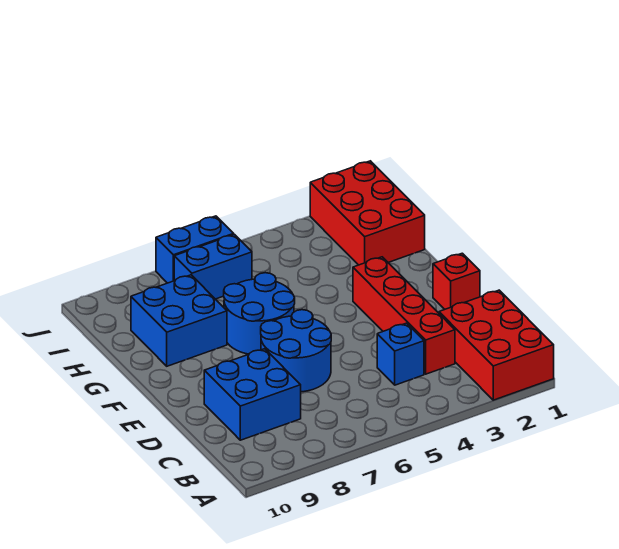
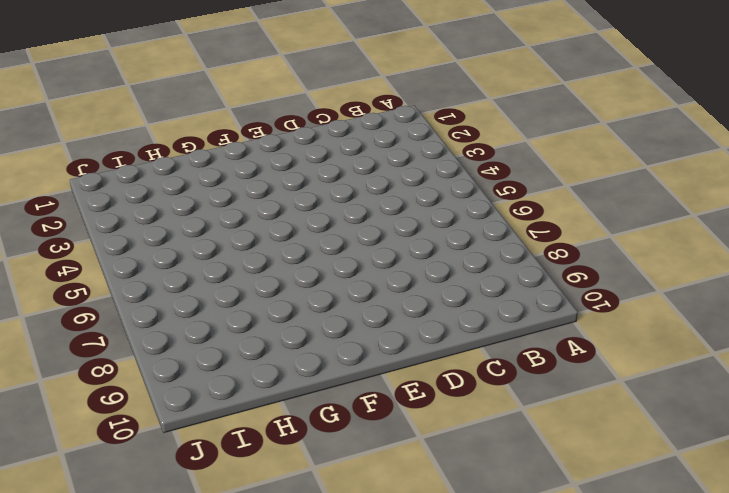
none -> red 2x3 brick [439,290,554,400]
none -> red 1x4 brick [353,257,455,374]

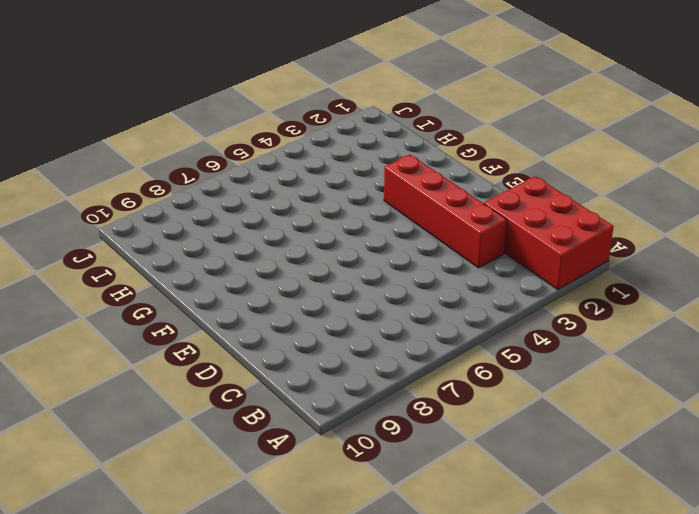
none -> blue 1x1 brick [377,323,424,385]
none -> blue 2x2 brick [204,349,301,440]

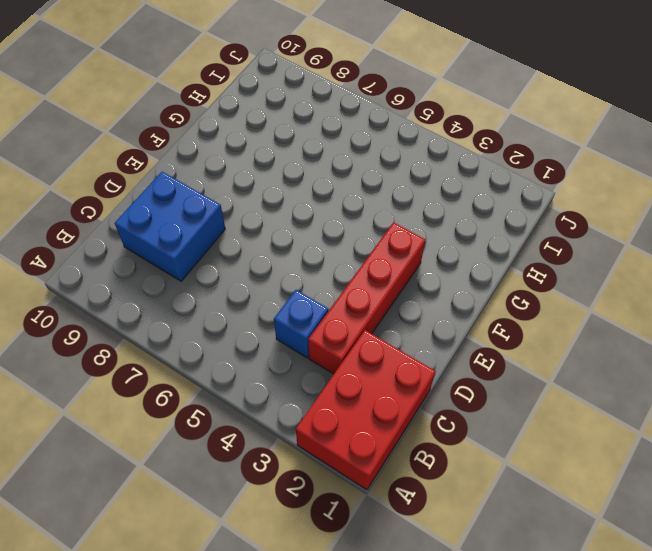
none -> blue 2x2 round brick [261,310,331,392]
none -> red 1x1 brick [433,253,480,309]

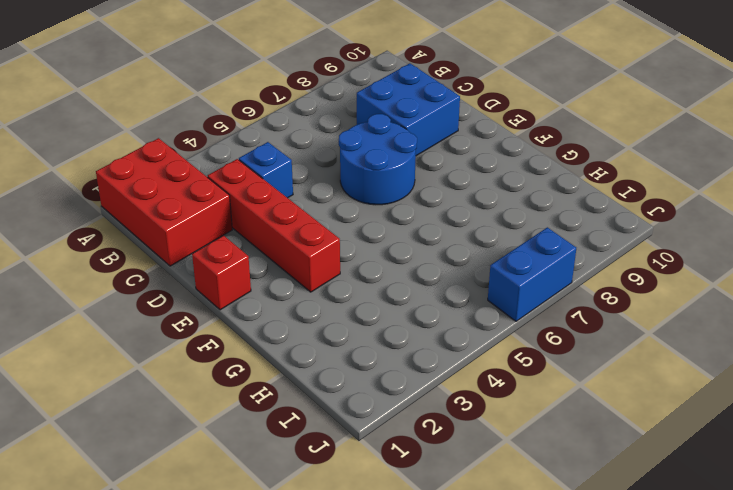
none -> blue 2x2 round brick [224,273,295,354]
none -> blue 2x2 brick [131,275,227,366]

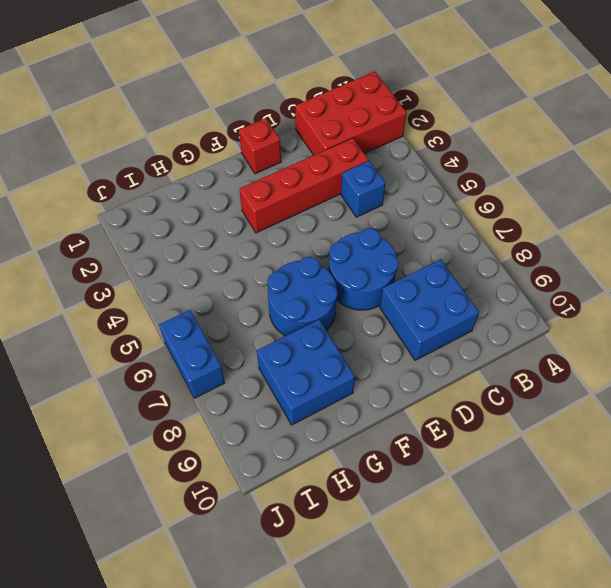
none -> red 2x3 brick [310,161,425,265]
none -> blue 1x2 brick [174,234,252,299]

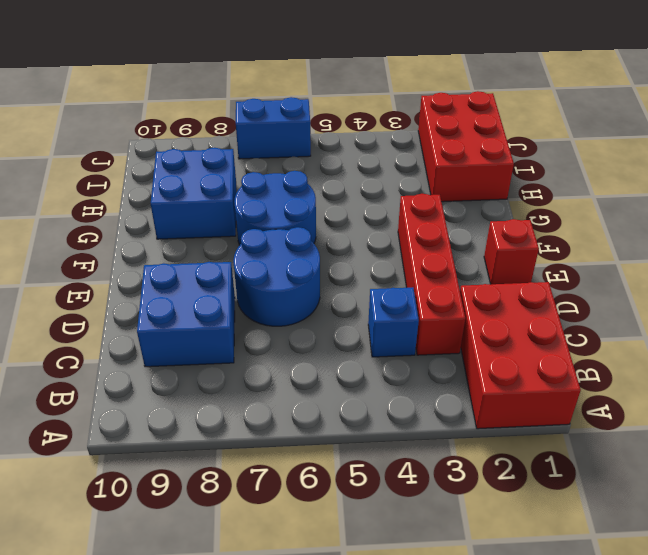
none -> blue 1x2 brick [174,234,252,299]

